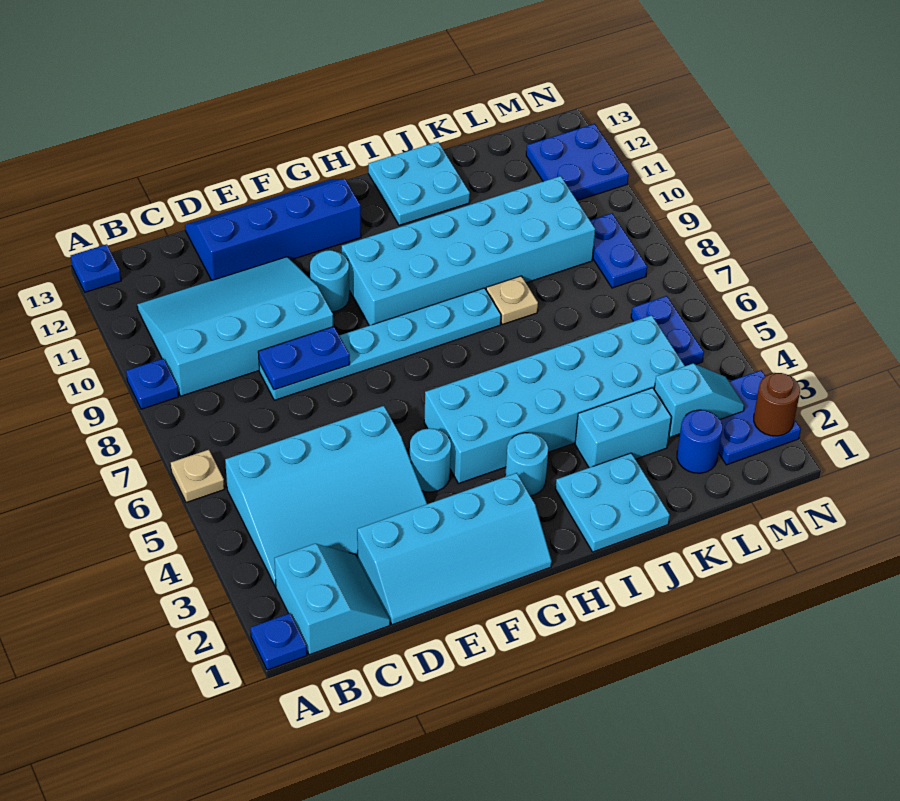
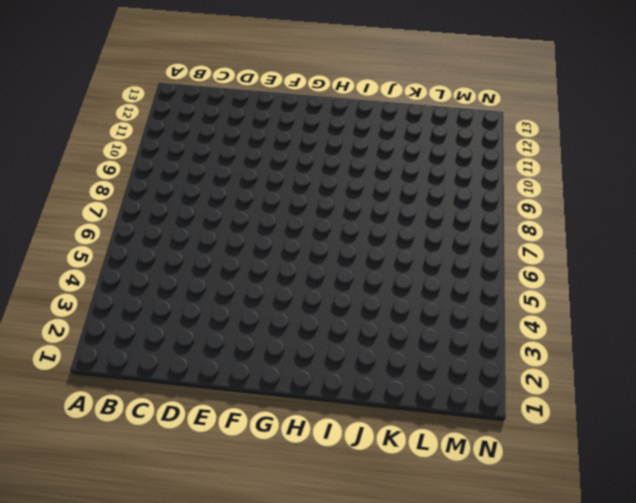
none -> blue 1x1 plate [251,613,307,670]
none -> tan 1x1 plate [171,450,225,503]
none -> blue 1x1 plate [126,359,179,409]

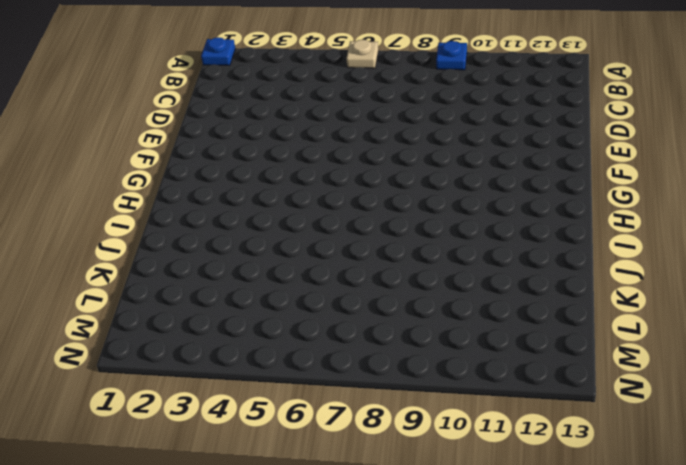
none -> blue 1x1 plate [71,244,121,292]
none -> cyan 2x2 slope [274,544,390,655]
none -> cyan 3x4 slope [225,406,427,586]

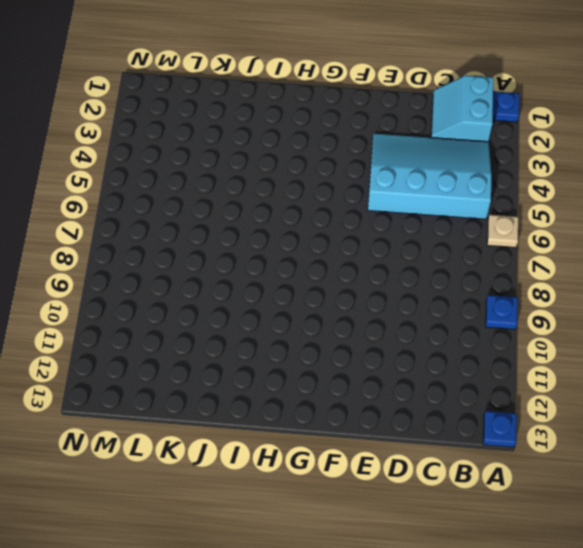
none -> cyan 3x4 slope [137,257,333,396]
none -> cyan 2x4 slope [357,473,552,625]
none -> cyan 1x6 plate [259,288,501,400]

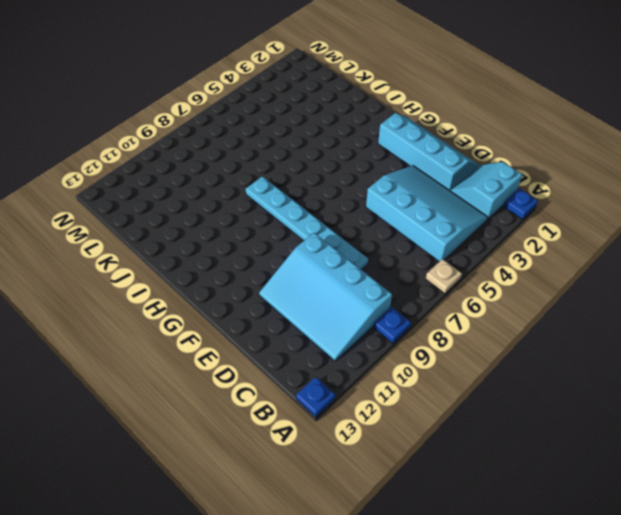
none -> blue 2x4 slope [185,179,361,281]
none -> cyan 1x1 round brick [410,428,451,492]
none -> cyan 1x1 round brick [310,250,349,312]

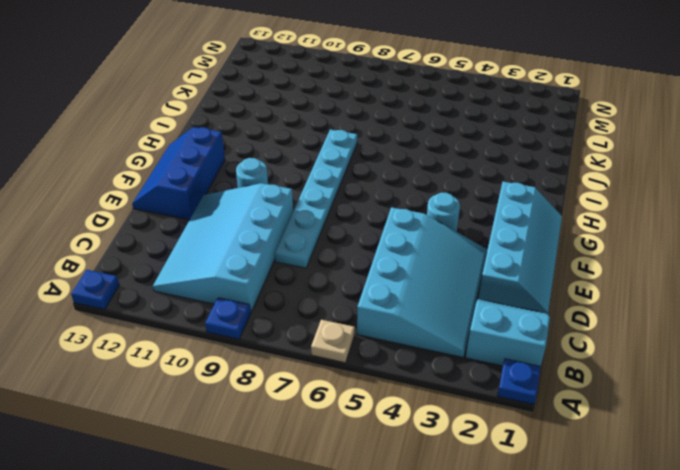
blue 2x3 slope [132,127,225,220] -> blue 2x4 slope [185,179,361,281]
none -> cyan 2x6 brick [424,315,685,483]
none -> cyan 2x6 brick [342,176,595,326]
none -> cyan 1x1 round brick [505,433,548,496]

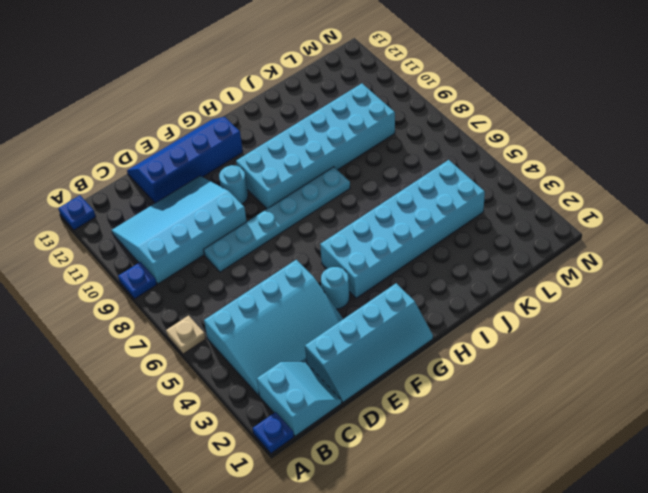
none -> cyan 1x1 round brick [505,433,548,496]
none -> cyan 2x2 plate [555,453,670,552]
none -> cyan 2x2 plate [368,142,470,225]

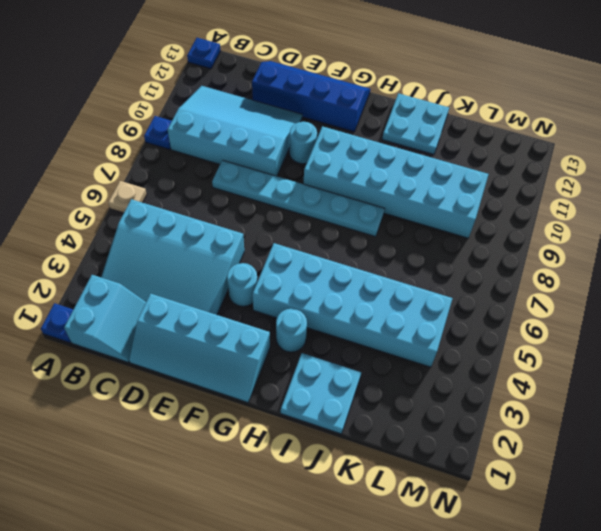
none -> cyan 1x2 brick [575,388,671,468]
none -> tan 1x1 plate [486,276,538,324]
none -> blue 1x1 round brick [677,410,722,473]

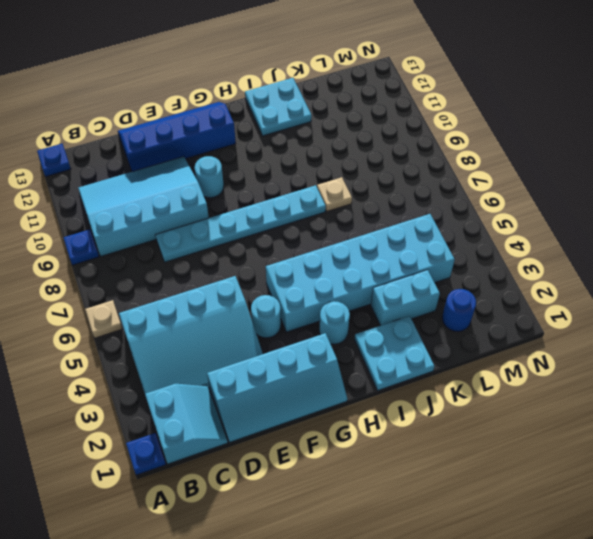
none -> cyan 2x6 brick [342,176,595,326]
none -> blue 2x2 plate [718,370,801,465]
none -> blue 1x2 plate [631,296,704,366]

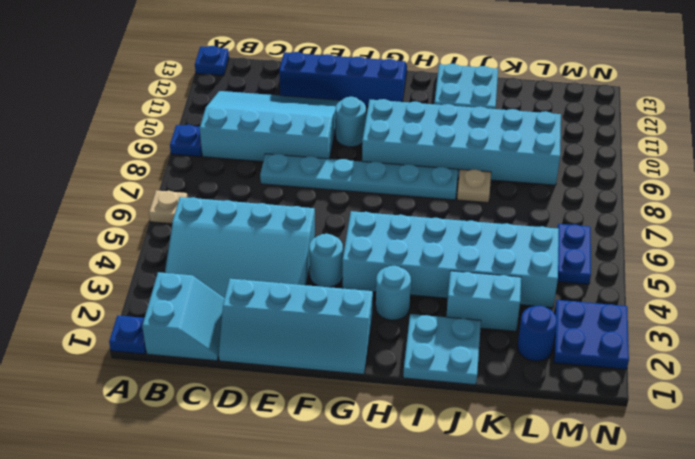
none -> blue 1x2 plate [590,213,647,288]
none -> blue 2x2 plate [526,124,629,201]
none -> blue 1x2 plate [258,326,350,390]

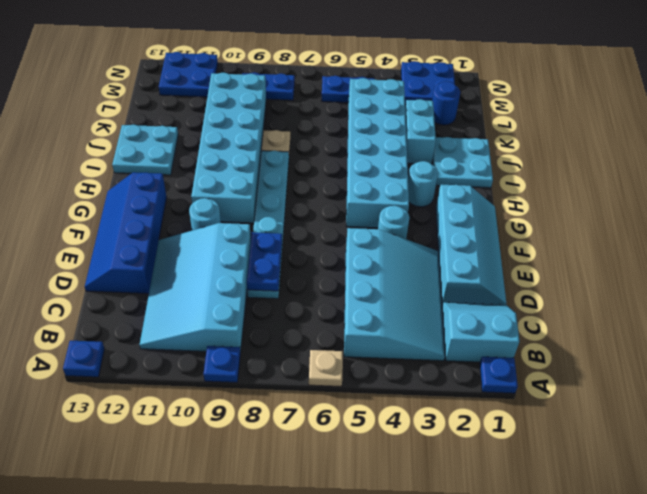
none -> cyan 1x2 slope [654,364,744,437]
none -> brown 1x1 round brick [754,373,800,436]

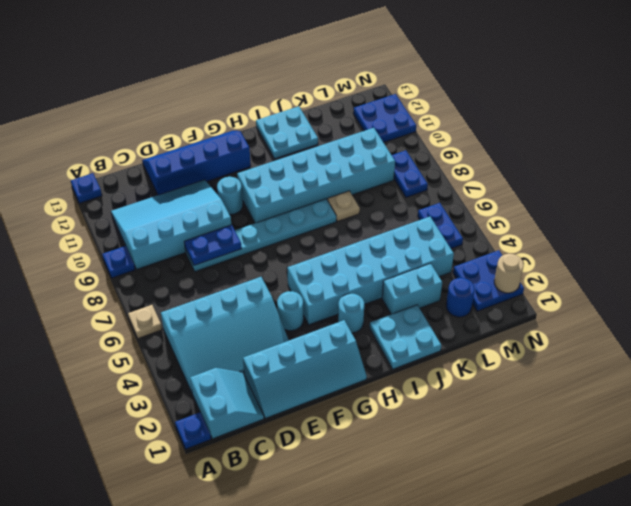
tan 1x1 round brick [494,254,524,293] -> brown 1x1 round brick [754,373,800,436]
none -> cyan 1x2 slope [654,364,744,437]

